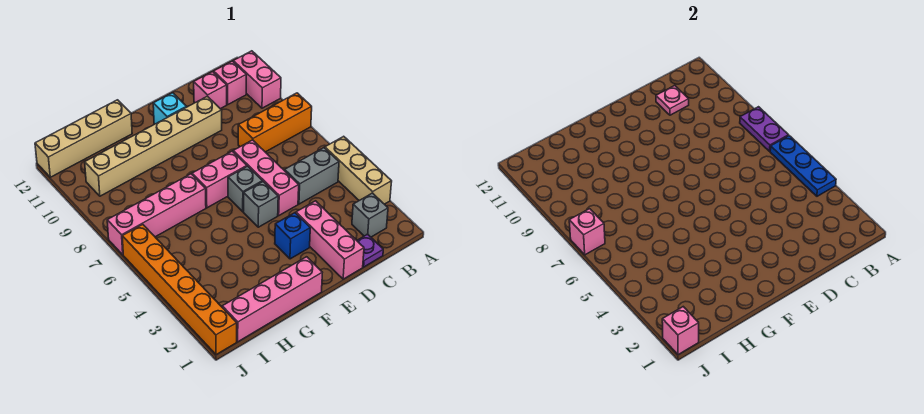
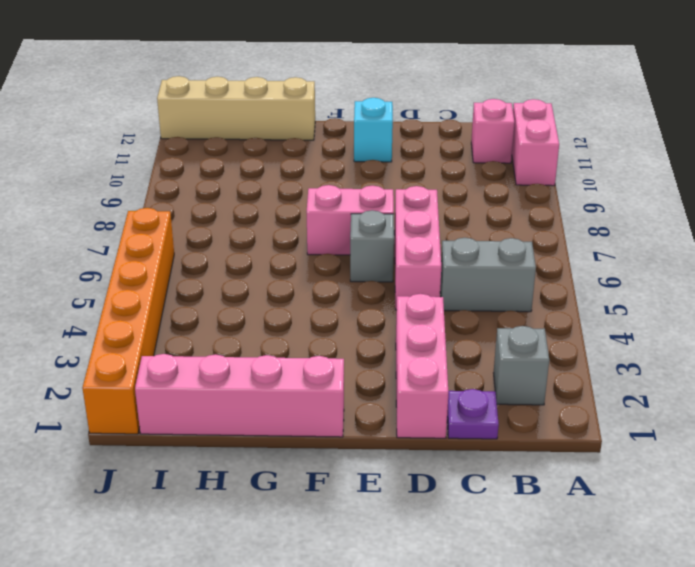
none -> tan 1x3 brick [325,136,392,204]
none -> orange 1x3 brick [238,93,312,152]
none -> pink 1x1 brick [194,72,227,109]

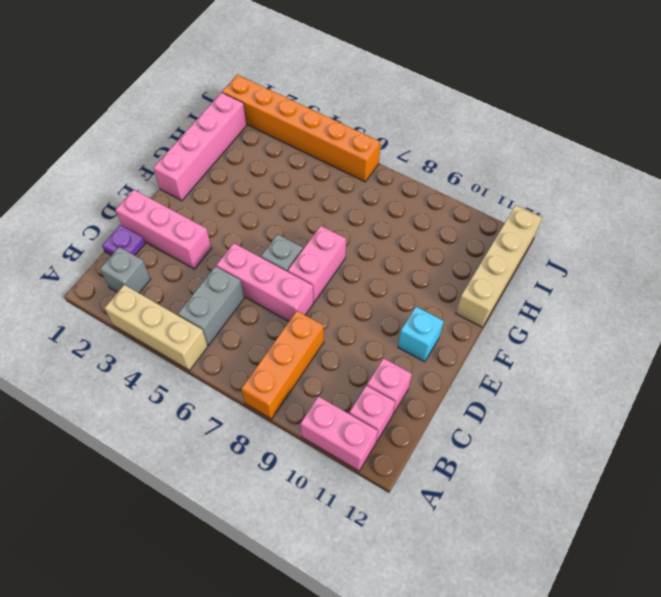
none -> tan 1x6 brick [85,96,222,196]
none -> blue 1x1 brick [275,213,310,259]
none -> grey 1x1 brick [243,182,278,227]

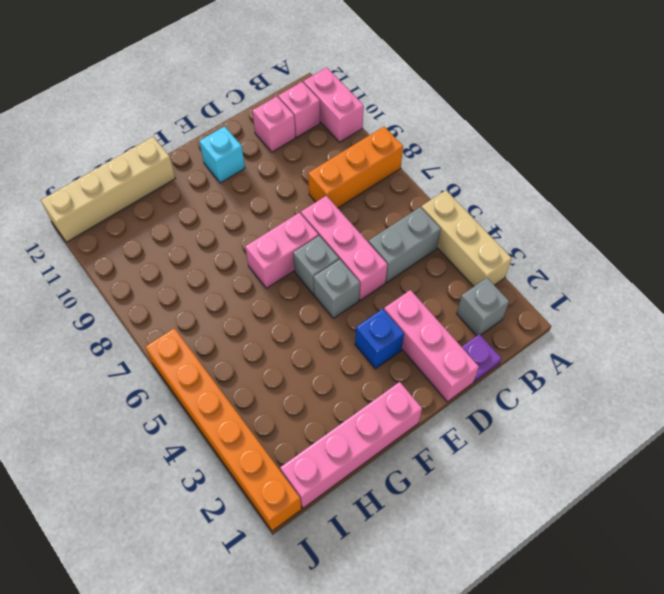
none -> tan 1x6 brick [85,96,222,196]
none -> pink 1x4 brick [107,174,206,255]
none -> blue 1x3 plate [770,136,836,196]

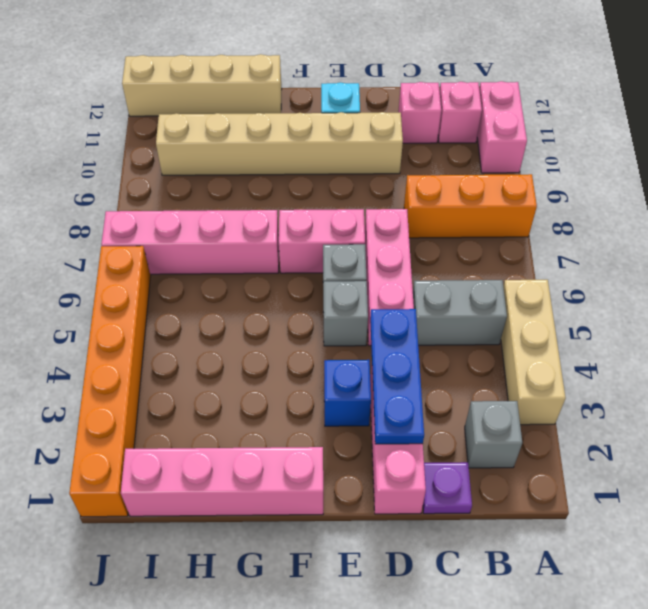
blue 1x3 plate [370,309,424,444] -> blue 1x3 plate moved to [770,136,836,196]
none -> purple 1x2 plate [740,107,789,151]
none -> pink 1x1 plate [656,86,689,115]
none -> pink 1x1 brick [662,307,699,355]

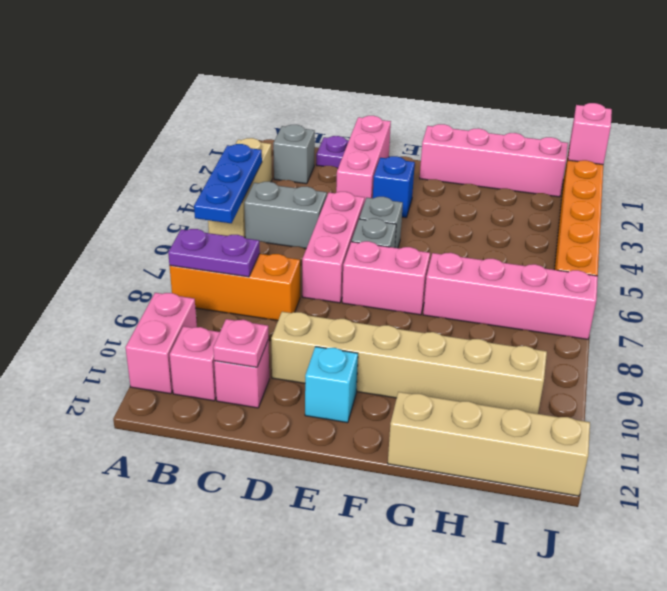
purple 1x2 plate [168,229,260,277] -> purple 1x2 plate turned to [740,107,789,151]
none -> pink 1x1 brick [569,209,605,255]

